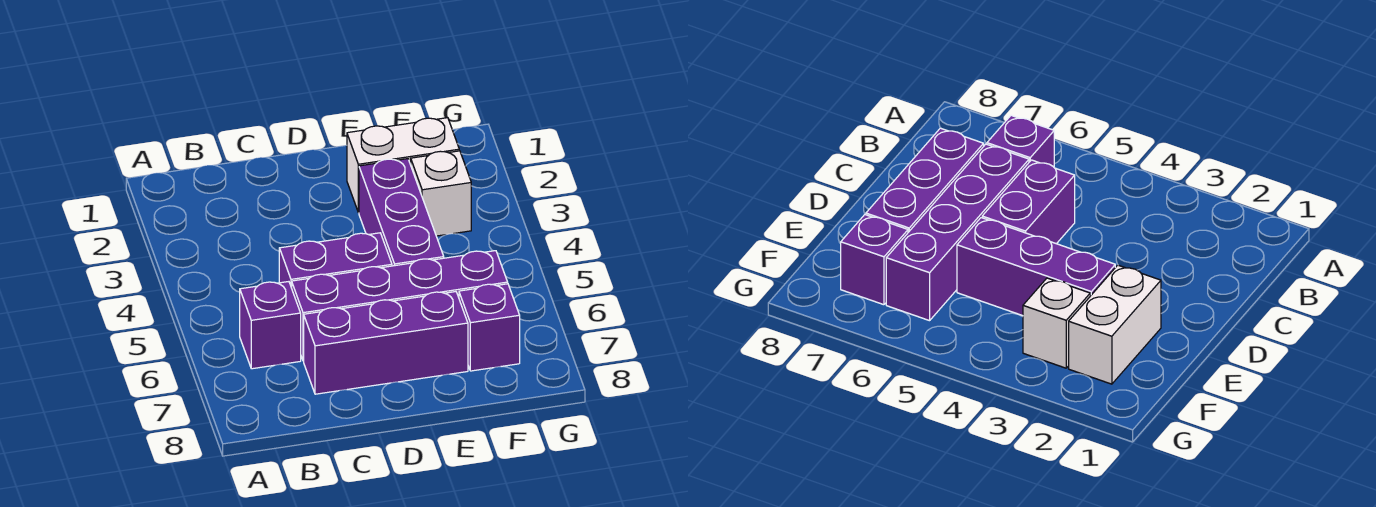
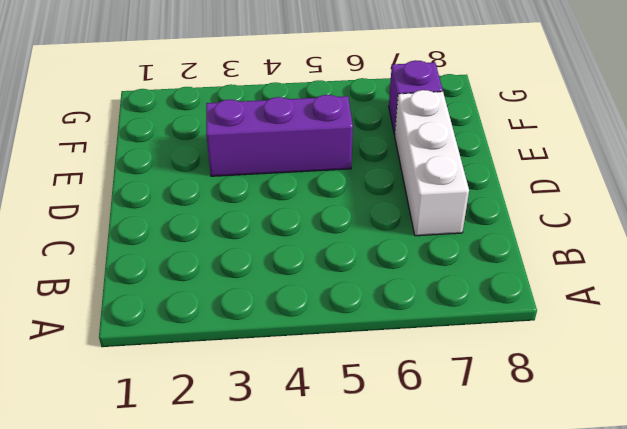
white 1x3 brick [395,90,469,236] -> purple 1x3 brick [304,292,468,394]
none -> purple 1x1 brick [240,282,301,369]
none -> purple 1x2 brick [279,233,392,288]

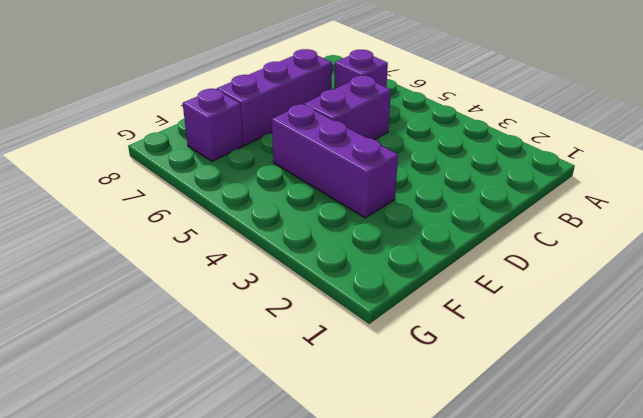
none -> purple 1x4 brick [292,251,508,361]
none -> white 1x2 brick [347,118,459,213]

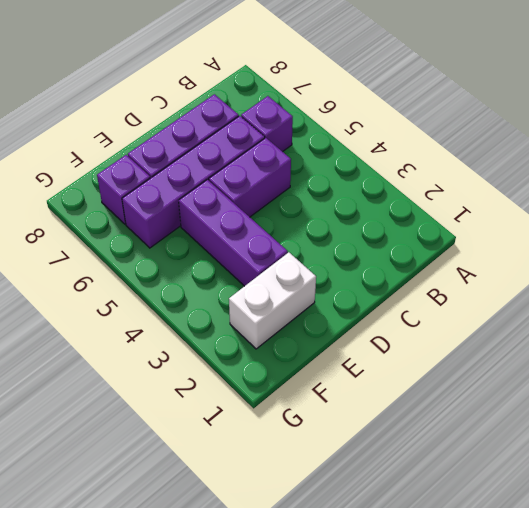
none -> white 1x1 brick [411,151,471,236]

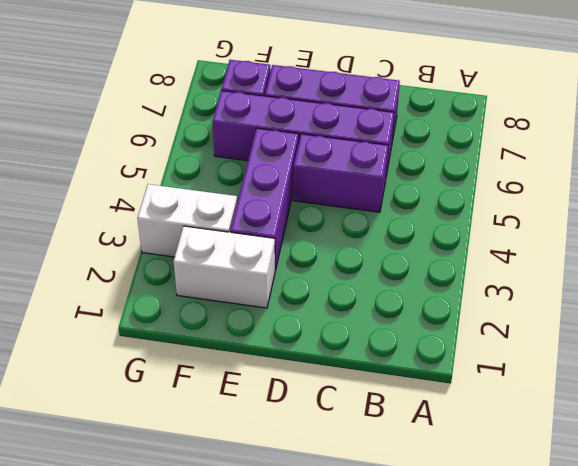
white 1x2 brick [137,184,237,257] -> white 1x1 brick [411,151,471,236]
none -> purple 1x1 brick [240,282,301,369]

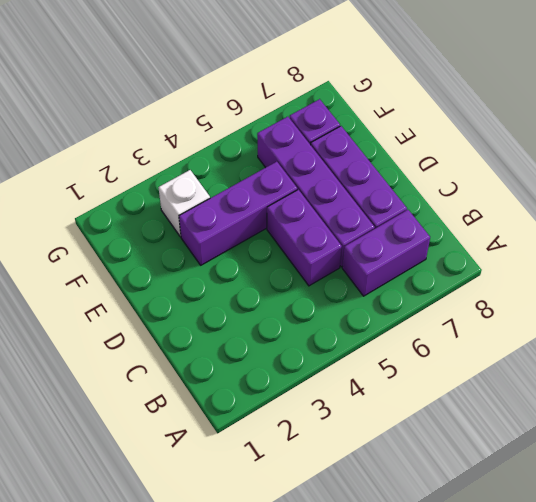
purple 1x2 brick [342,210,430,296] -> purple 1x1 brick [240,282,301,369]
none -> white 1x2 brick [347,118,459,213]

